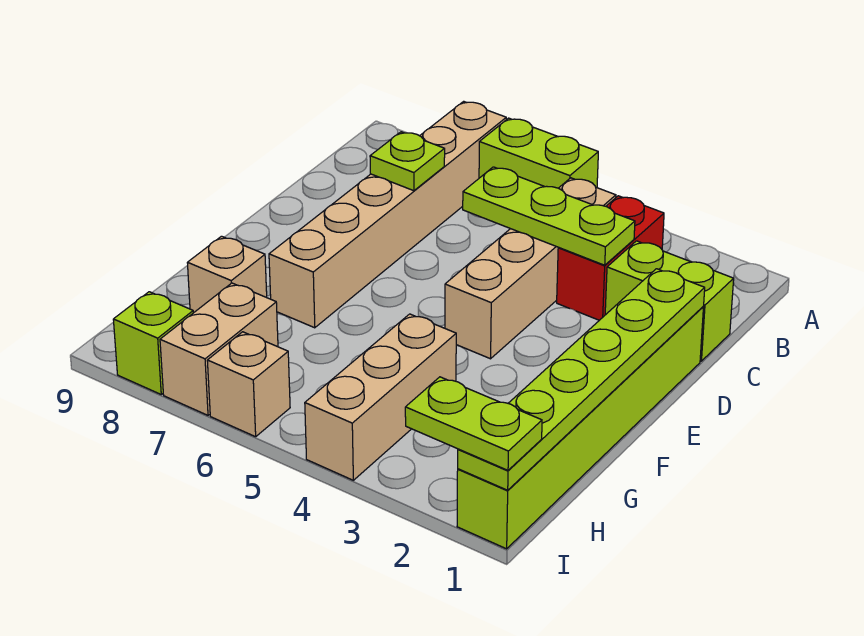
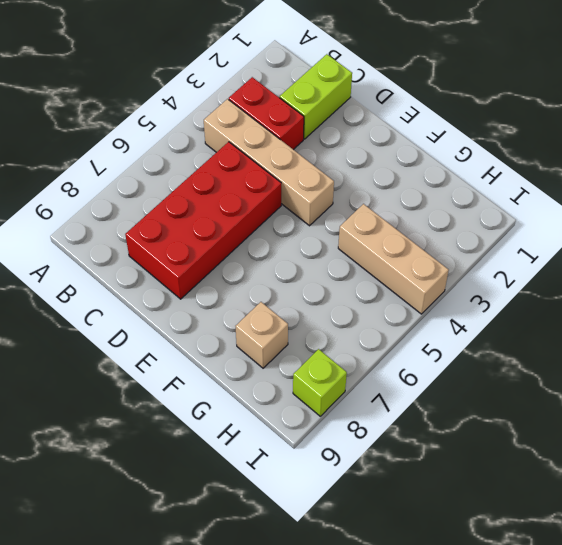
red 2x4 brick [125,142,281,299] -> tan 1x6 brick [269,101,506,328]
none -> lime 1x2 brick [479,118,598,188]
none -> lime 1x6 brick [457,307,703,549]
none -> tan 1x2 brick [160,283,278,415]

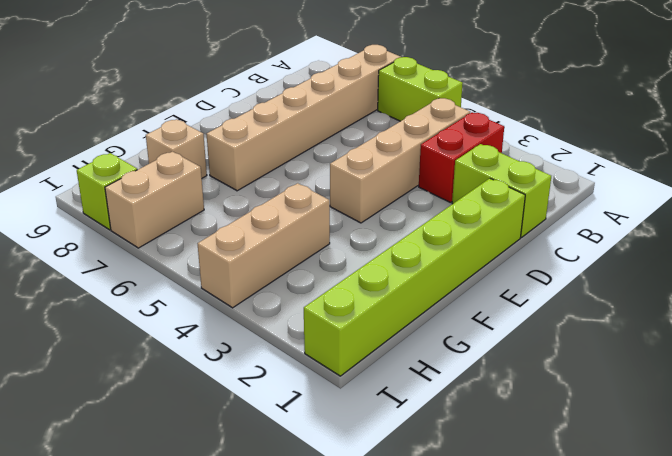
none -> tan 1x1 brick [207,332,290,437]
none -> lime 1x3 plate [463,167,635,265]
none -> lime 1x1 plate [370,132,445,191]

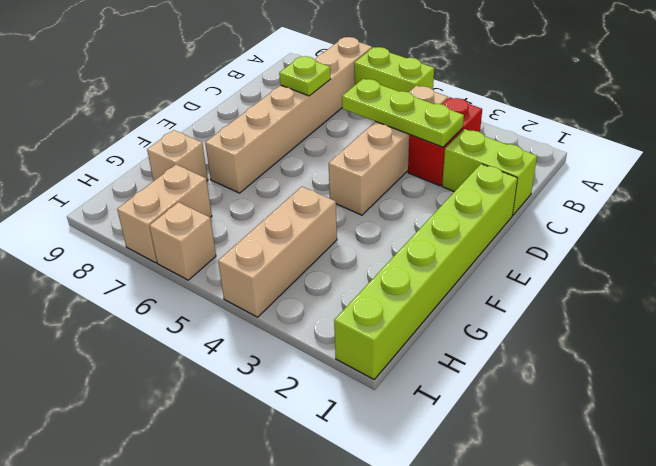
none -> lime 1x1 brick [113,292,193,394]
none -> lime 1x6 plate [458,269,705,490]
none -> lime 1x2 plate [405,377,542,470]

